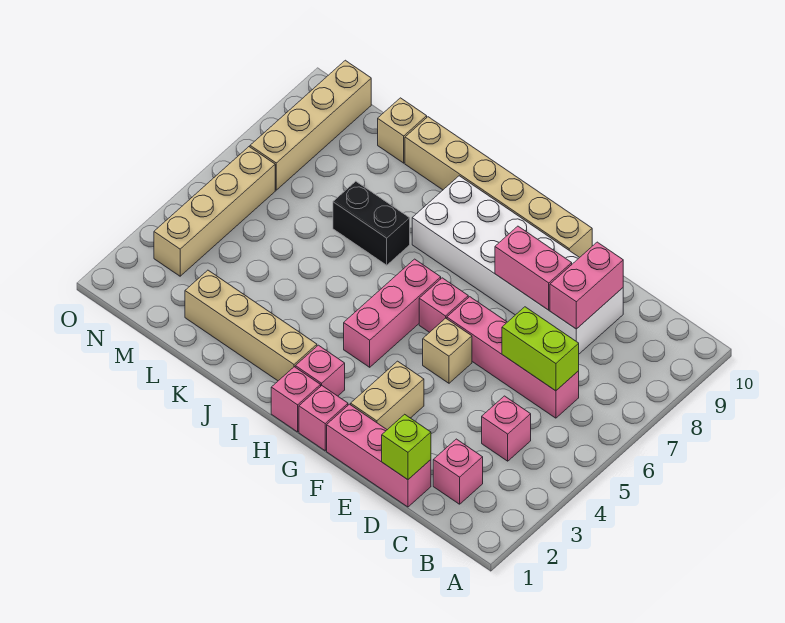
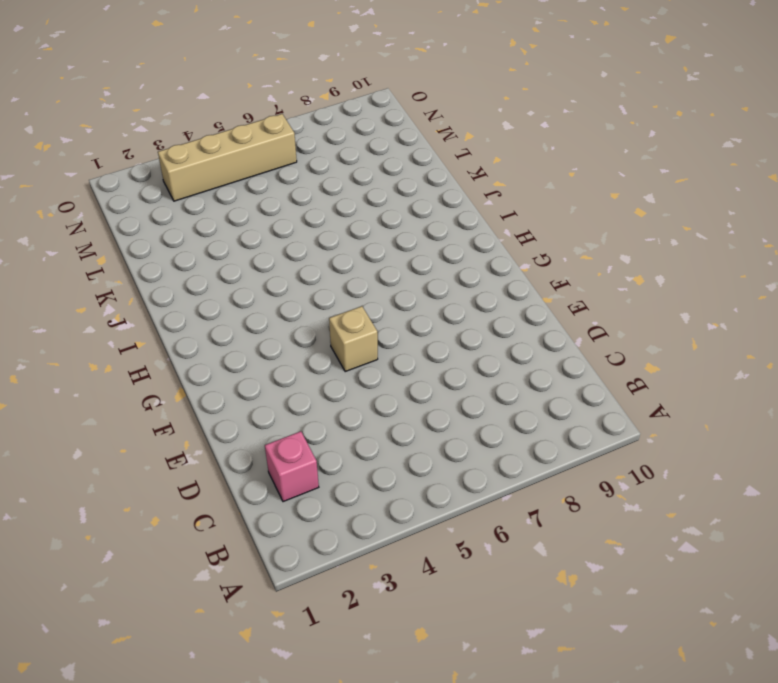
none -> pink 1x1 brick [482,396,531,461]
none -> pink 1x4 brick [447,297,579,418]
none -> pink 1x3 brick [327,404,431,507]

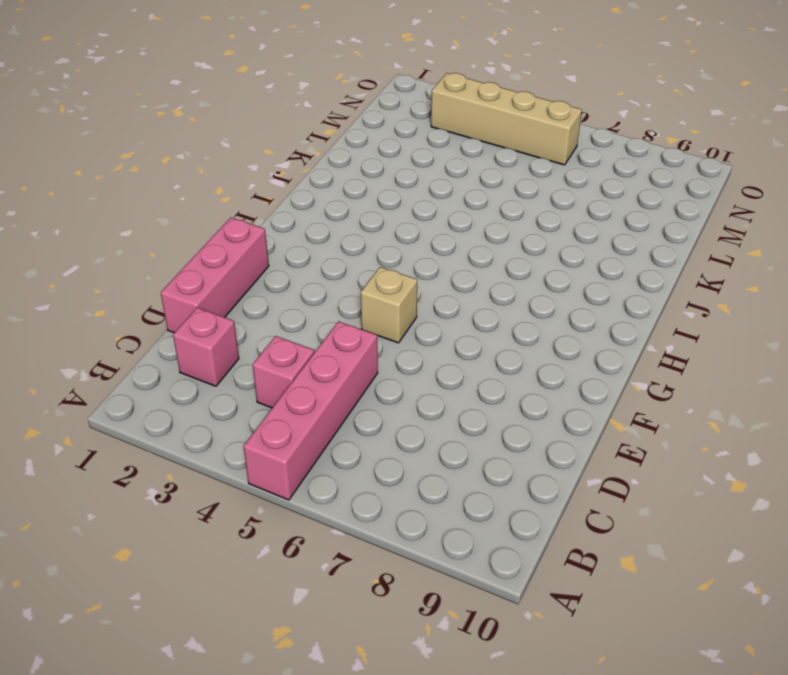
pink 1x4 brick [243,321,378,500] -> pink 1x4 brick moved to [447,297,579,418]
none -> white 2x6 brick [412,176,623,354]
none -> tan 1x2 brick [351,361,424,430]
none -> tan 1x6 brick [405,117,592,258]

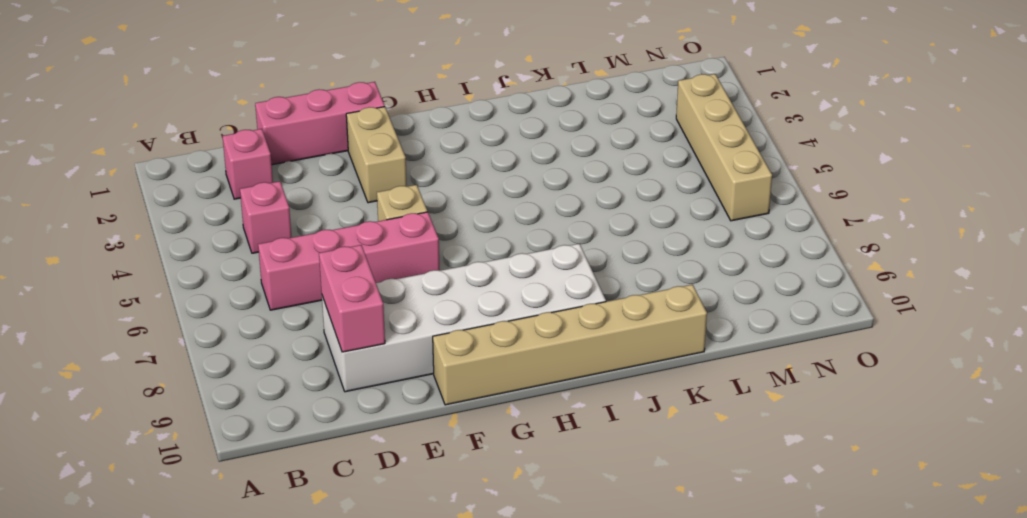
none -> pink 1x1 brick [299,386,348,451]
none -> pink 1x1 brick [419,278,468,332]
none -> pink 1x1 brick [271,367,321,432]

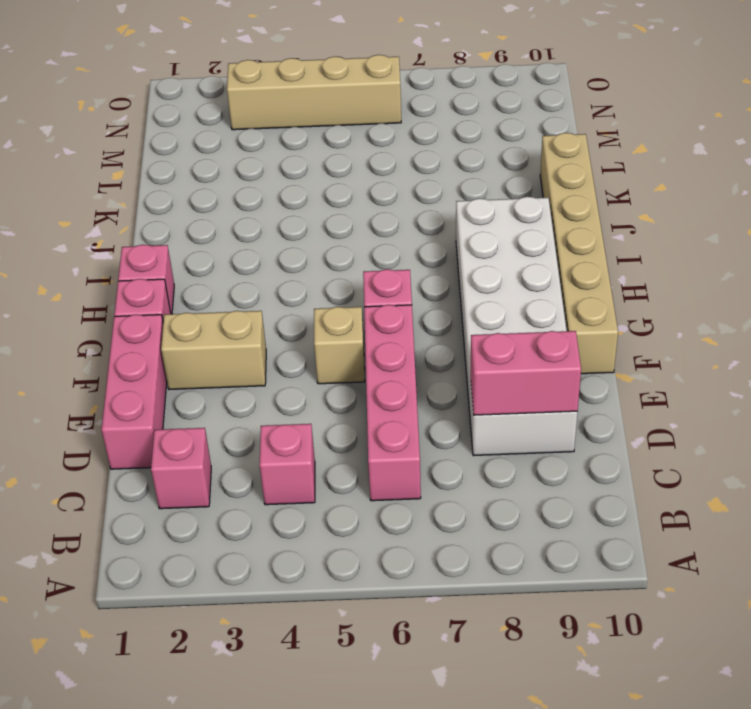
none -> pink 1x1 brick [295,345,345,396]
none -> pink 1x3 brick [344,259,441,367]
none -> tan 1x4 brick [185,270,317,381]

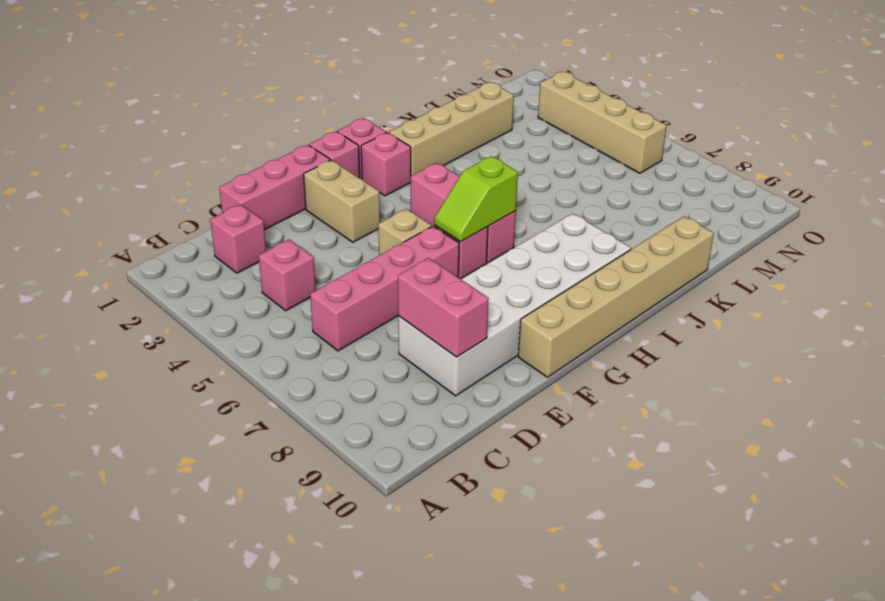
lime 1x2 slope [434,156,518,242] -> none
none -> black 1x2 brick [333,181,410,265]
none -> tan 1x1 brick [378,98,427,163]
none -> tan 1x4 brick [250,60,371,190]

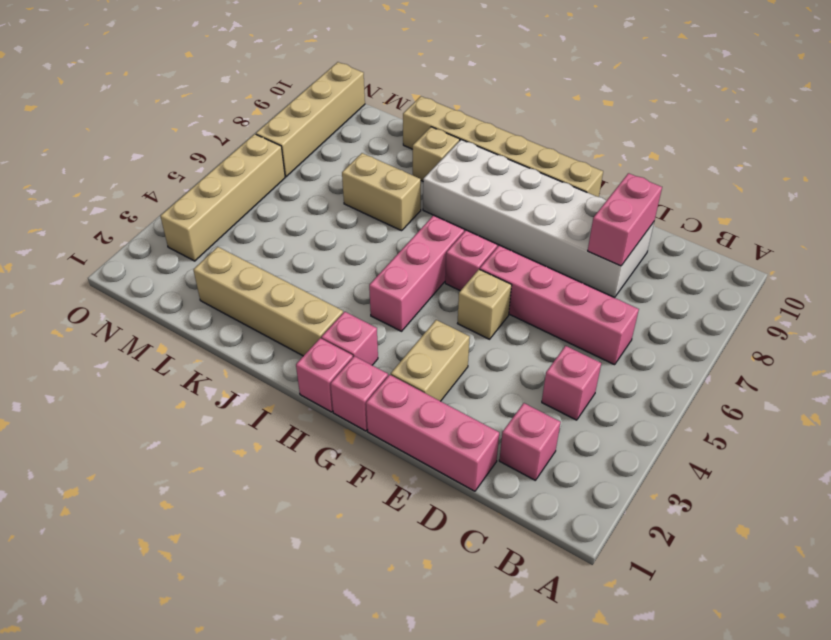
tan 1x2 brick [342,153,421,231] -> black 1x2 brick [333,181,410,265]
tan 1x1 brick [413,127,460,181] -> tan 1x1 brick moved to [378,98,427,163]
none -> lime 1x2 brick [502,307,579,391]
none -> lime 1x1 brick [382,414,431,480]
none -> pink 1x2 brick [495,226,572,310]

